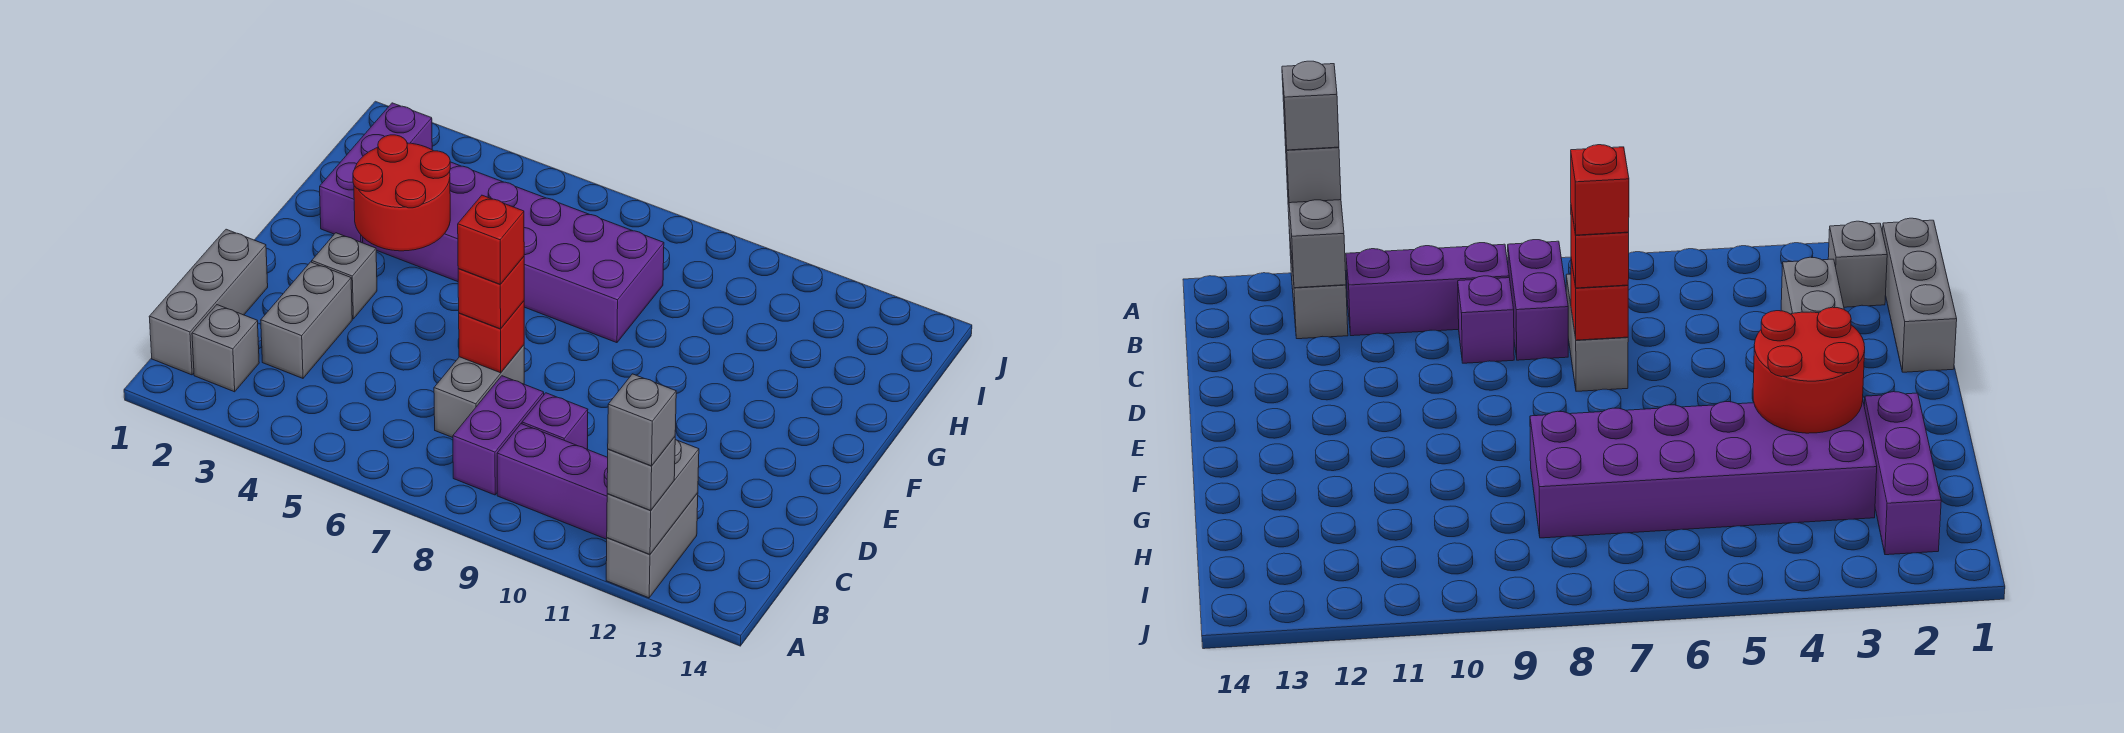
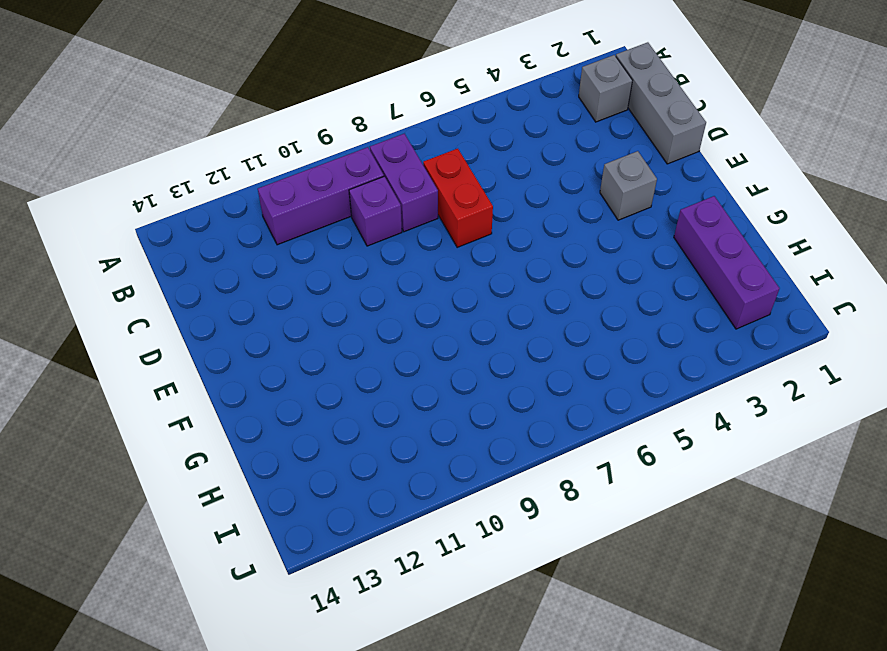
red 1x2 brick [423,149,493,247] -> grey 1x2 brick [434,345,524,438]
none -> grey 1x2 brick [606,493,698,598]
none -> grey 1x2 brick [261,262,352,378]
none -> purple 2x6 brick [363,162,664,343]

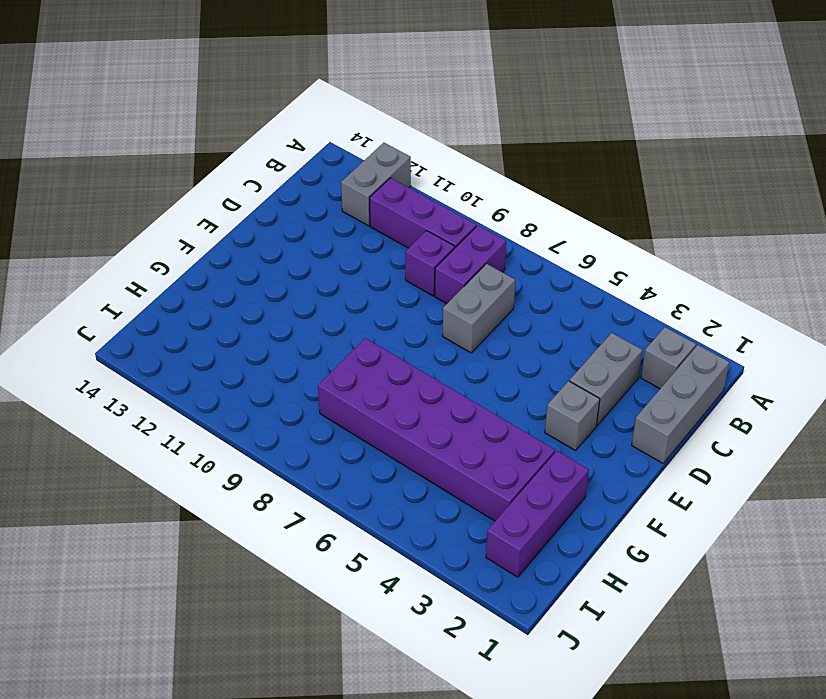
none -> grey 1x2 brick [607,439,699,554]
none -> red 1x1 brick [459,301,524,373]
none -> red 2x2 round brick [353,135,450,251]

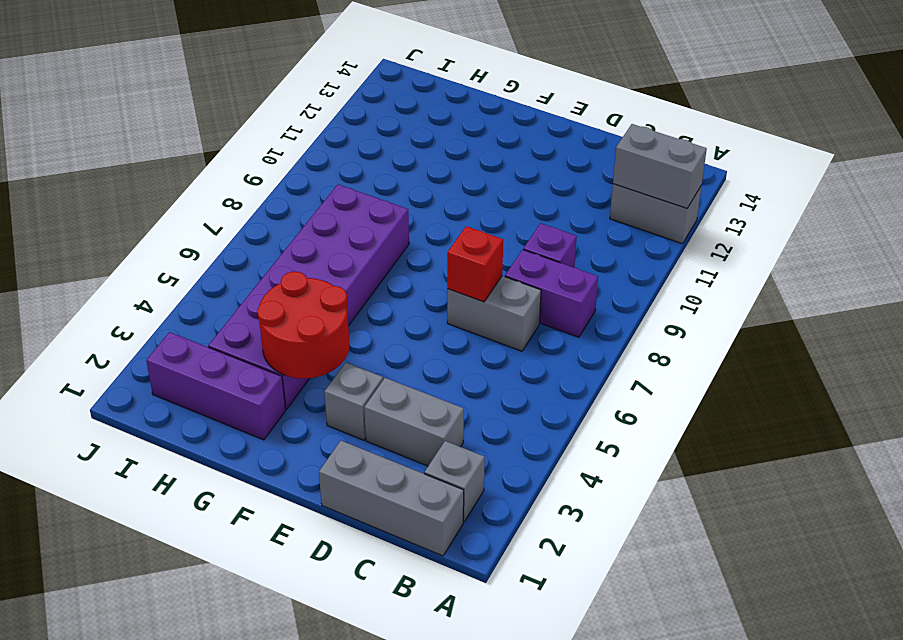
none -> purple 1x3 brick [497,424,608,539]
none -> grey 1x1 brick [607,437,675,510]
none -> red 1x1 brick [458,257,524,329]

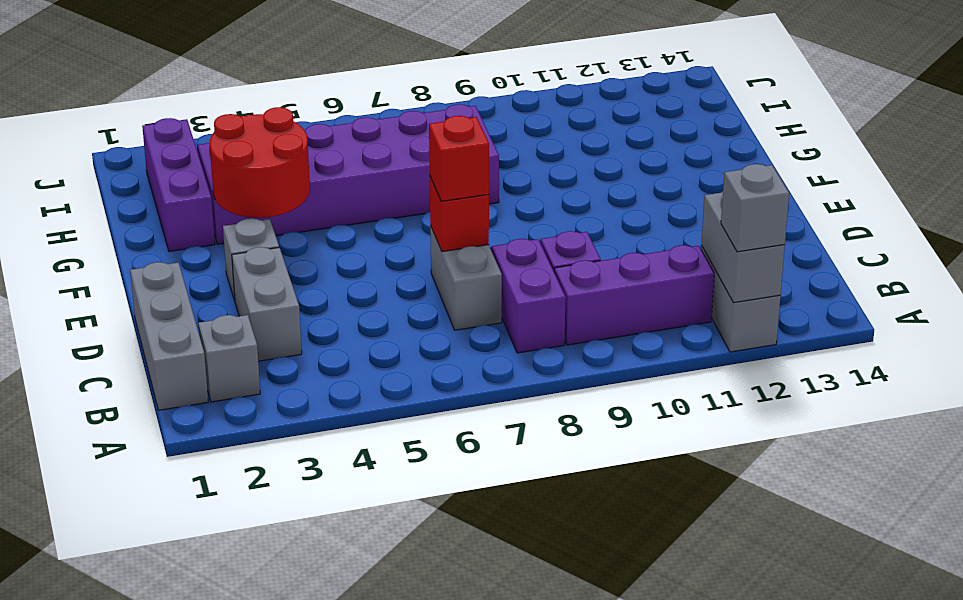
none -> grey 1x1 brick [608,374,676,466]
none -> red 1x1 brick [458,195,524,284]

